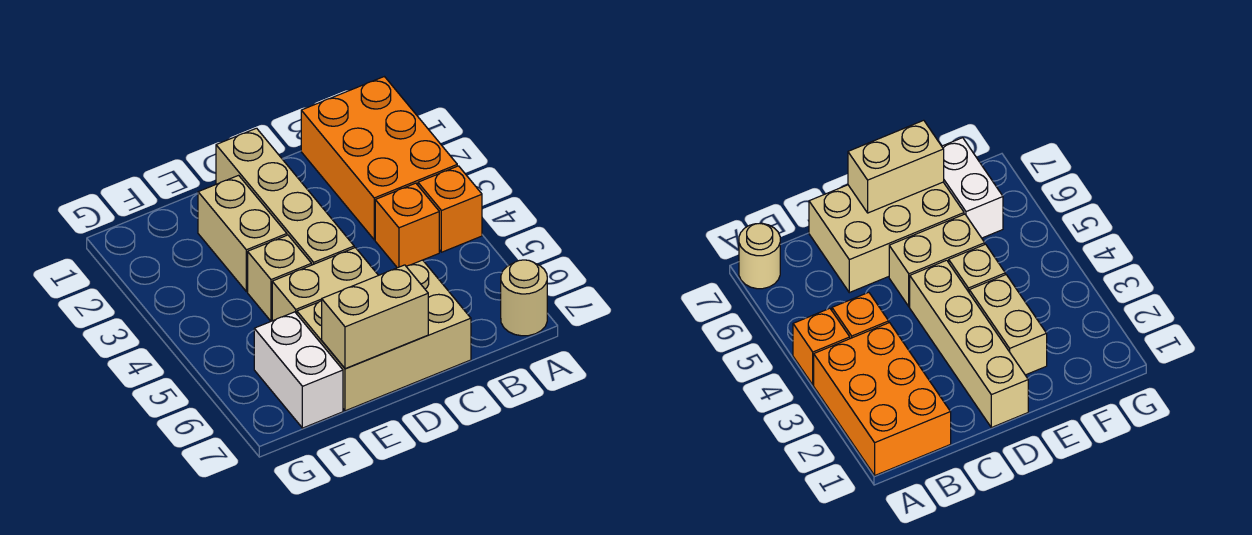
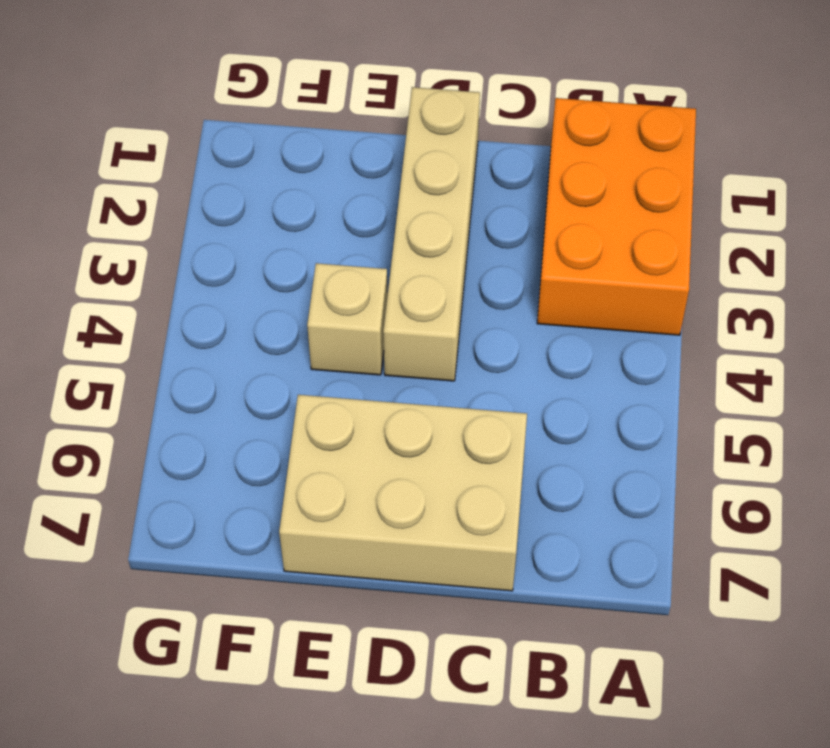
none -> orange 1x1 brick [418,166,482,252]
none -> tan 1x1 round brick [501,260,547,336]

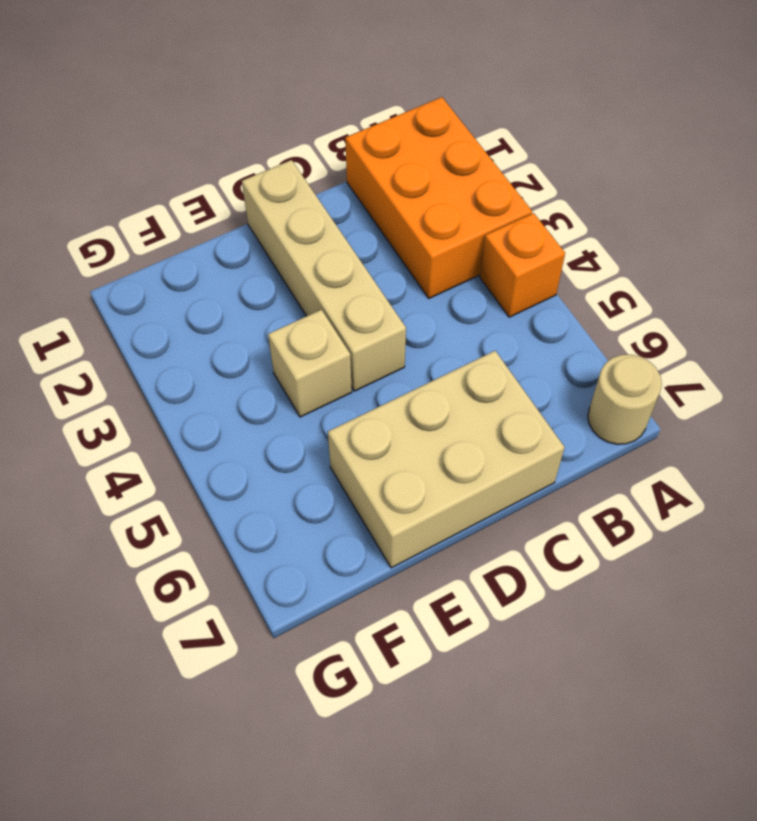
none -> orange 1x1 brick [375,183,439,268]
none -> tan 1x2 brick [272,248,378,321]

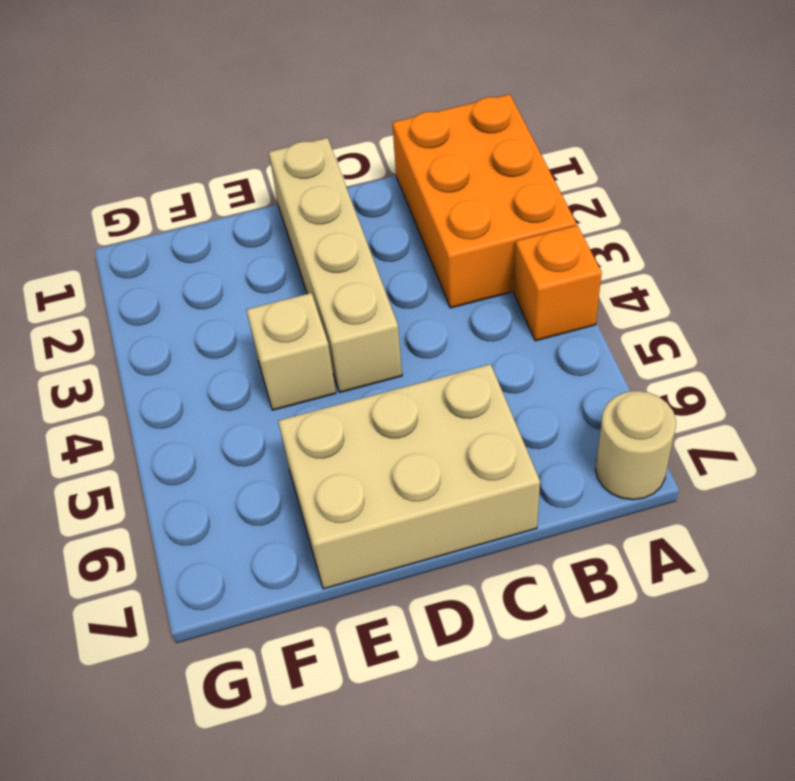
none -> orange 1x1 brick [375,183,439,268]
none -> tan 1x2 brick [272,248,378,321]

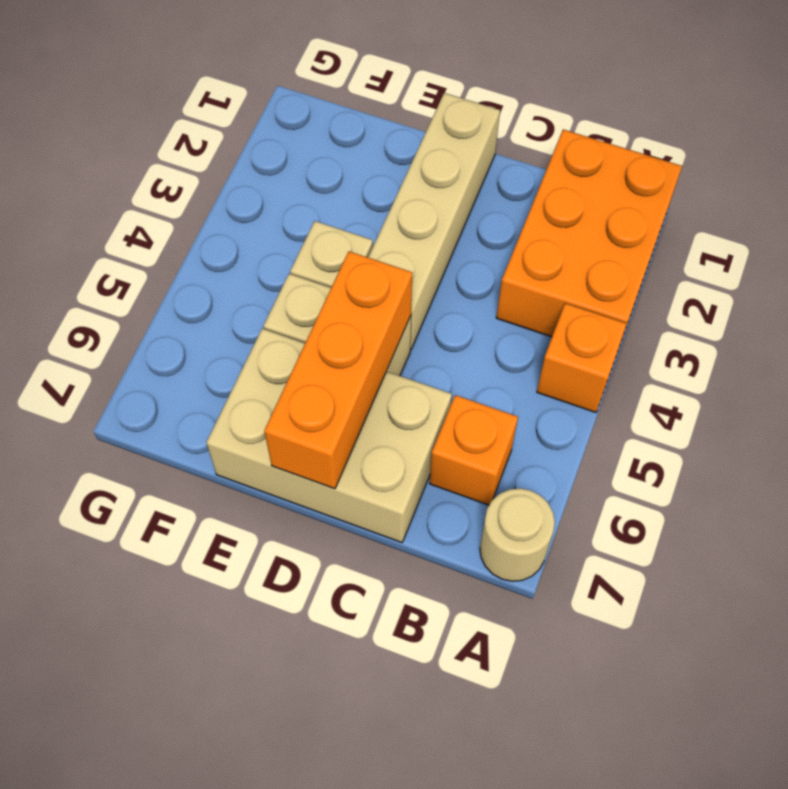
orange 1x1 brick [430,395,518,505] -> orange 1x1 brick moved to [375,183,439,268]
orange 1x3 brick [264,251,412,489] -> tan 1x2 brick [322,265,428,369]
none -> tan 1x2 brick [198,175,287,292]
none -> white 1x2 brick [254,312,343,428]

